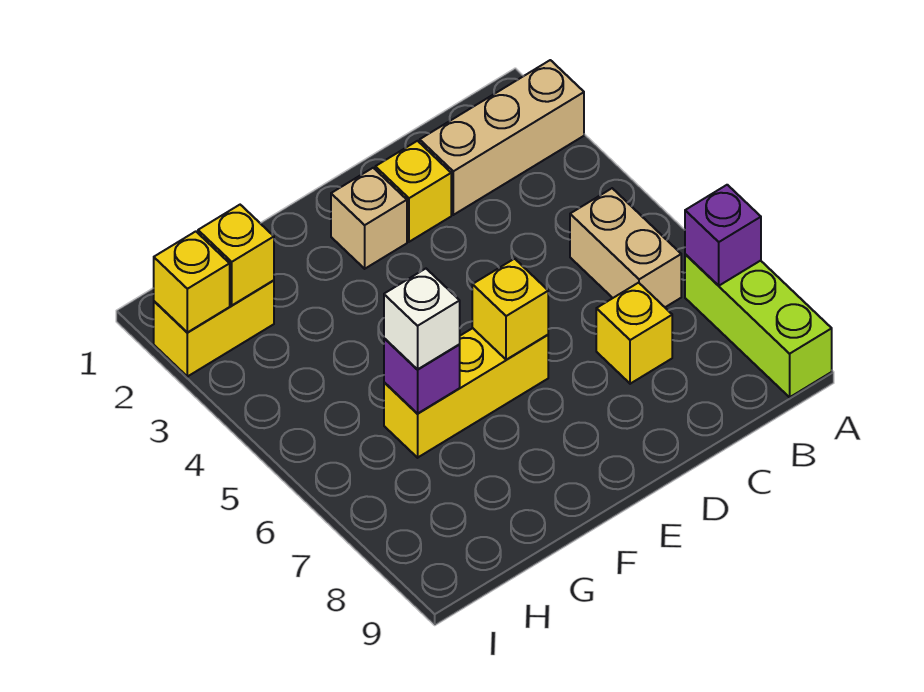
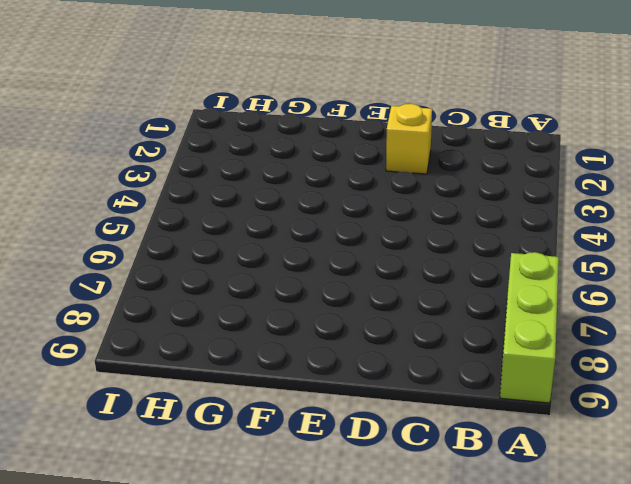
none -> tan 1x3 brick [420,60,584,215]
none -> tan 1x2 brick [570,188,681,307]
none -> yellow 1x1 brick [596,283,672,384]

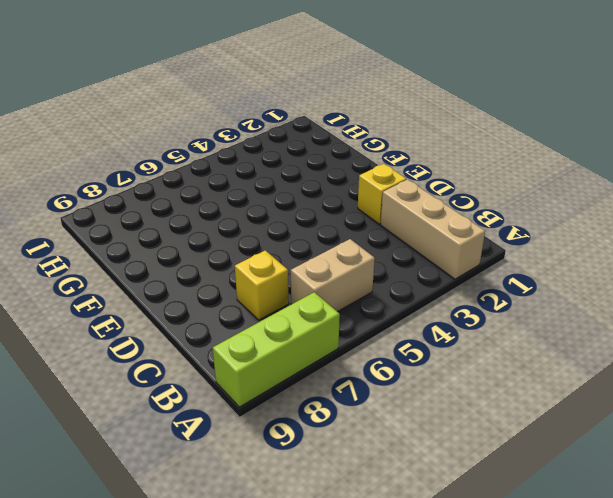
none -> tan 1x1 brick [331,168,407,269]
none -> yellow 1x3 brick [384,328,548,458]
none -> yellow 1x2 brick [154,280,274,377]

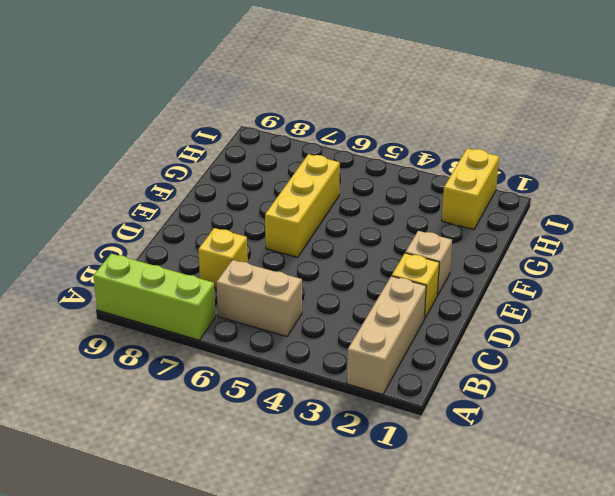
none -> purple 1x1 brick [685,185,761,286]
none -> yellow 1x1 brick [472,259,548,360]
none -> purple 1x1 brick [384,338,460,413]

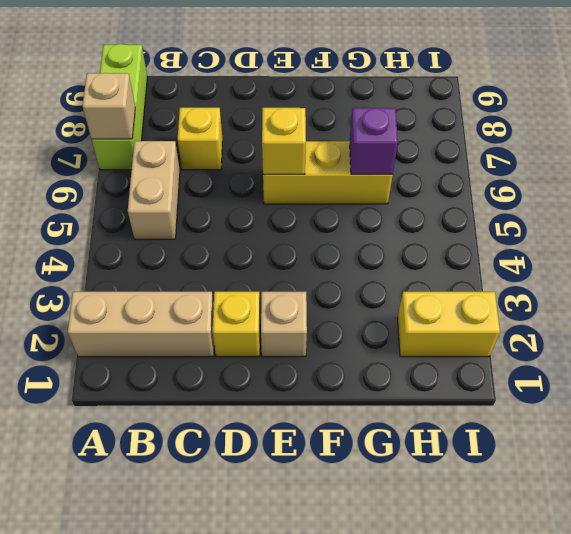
tan 1x1 brick [83,73,135,139] -> purple 1x1 brick [685,185,761,286]
none -> yellow 1x1 brick [198,205,274,305]
none -> yellow 1x1 brick [154,231,230,332]
none -> white 1x1 brick [384,269,460,370]

